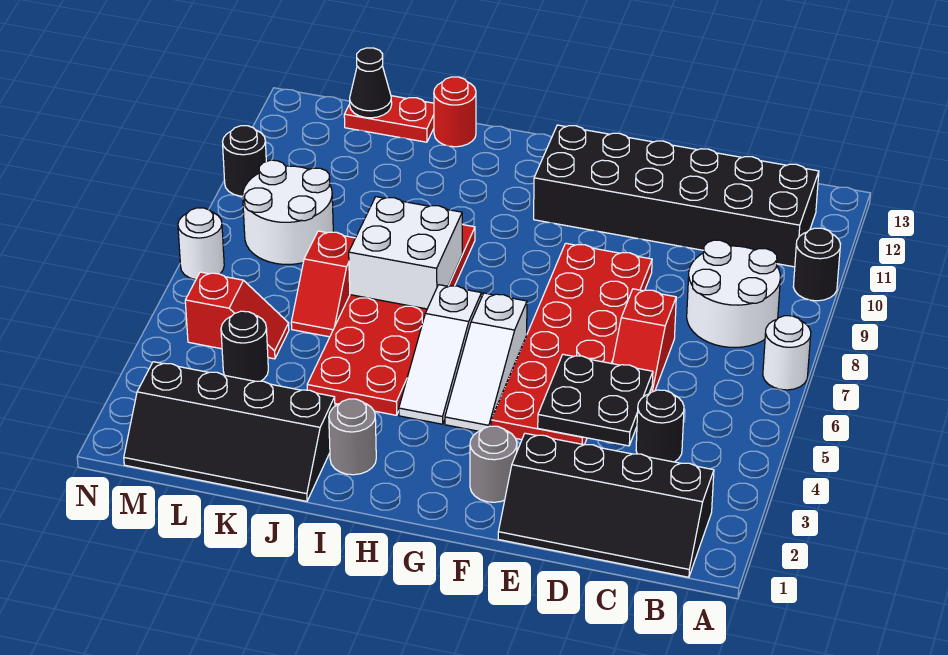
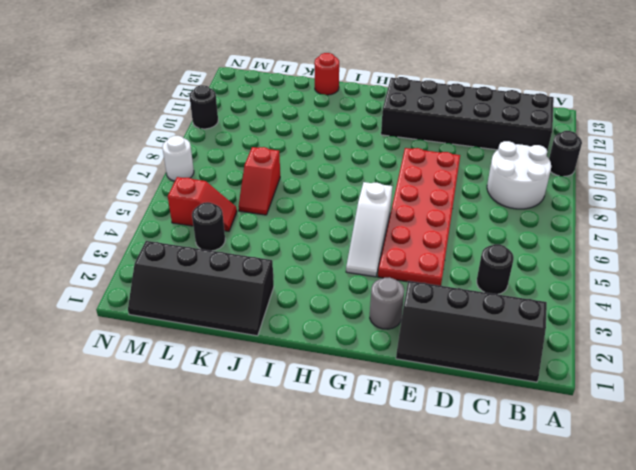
none -> white 1x1 round brick [763,316,811,390]
none -> red 1x2 slope [612,289,676,394]
none -> white 1x3 slope [399,285,482,424]

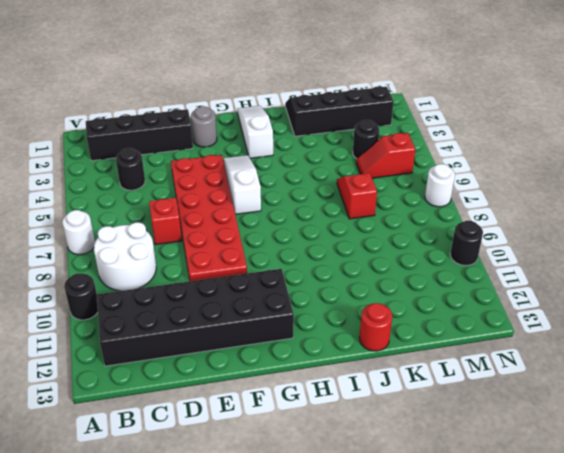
white 1x3 slope [237,106,273,158] -> white 1x3 slope moved to [399,285,482,424]
none -> grey 1x1 round brick [329,399,376,475]
none -> red 2x6 plate [307,225,475,415]
none -> red 1x2 plate [344,96,434,142]

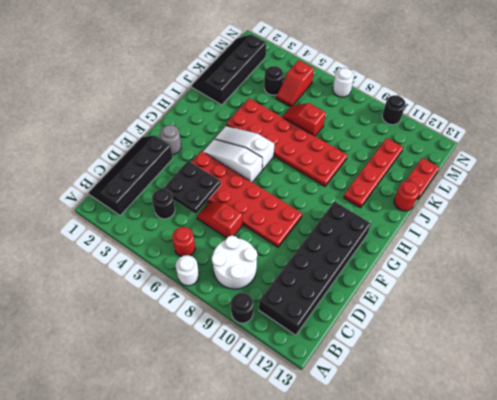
red 1x1 round brick [172,227,195,257] -> none
red 1x4 plate [344,138,403,208] -> none
none -> grey 1x1 round brick [329,399,376,475]
none -> white 2x2 round brick [243,160,333,264]
none -> white 2x2 brick [349,197,462,309]

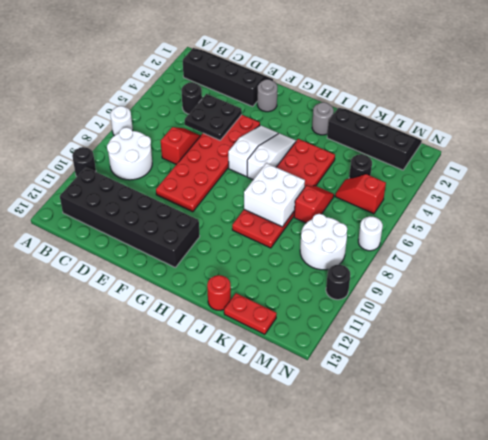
none -> black 1x1 cone [350,48,392,118]

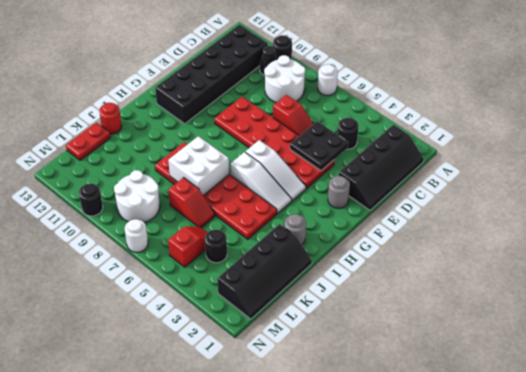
black 1x1 cone [260,46,277,76] -> black 1x1 cone moved to [350,48,392,118]

